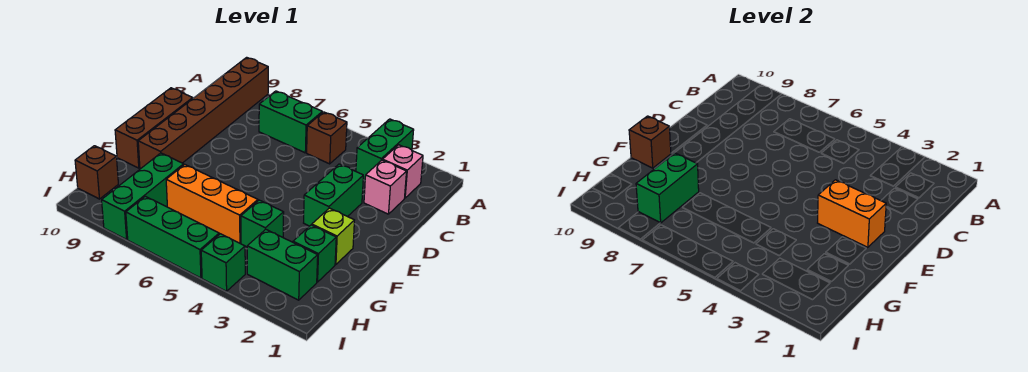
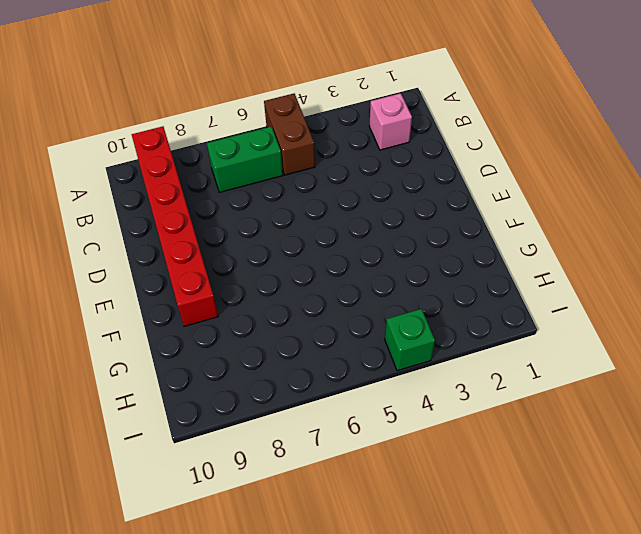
brown 1x2 brick [264,94,315,175] -> brown 1x1 brick [307,112,347,164]
red 1x6 brick [132,126,218,326] -> brown 1x6 brick [138,57,268,169]
none -> green 1x2 brick [356,119,414,180]
none -> pink 1x1 brick [364,160,407,214]
none -> green 1x2 brick [304,164,363,226]

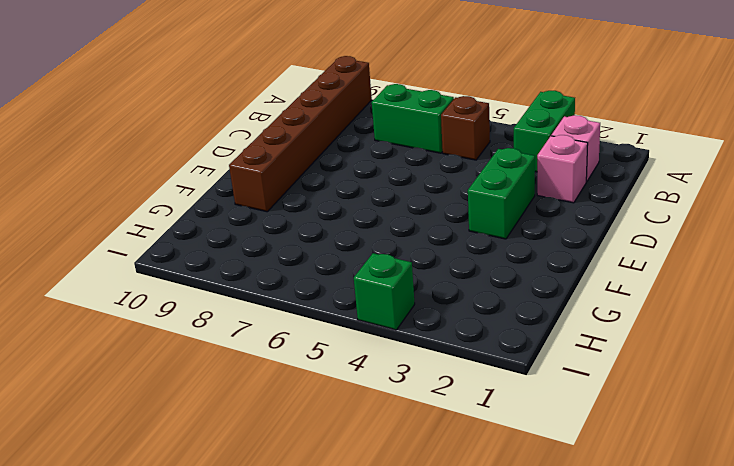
none -> brown 1x3 brick [115,88,193,168]
none -> lime 1x1 brick [312,208,354,264]
none -> green 1x1 brick [293,225,336,282]

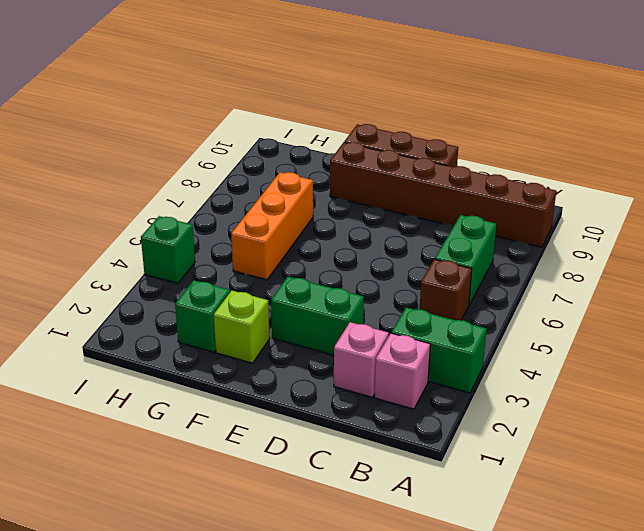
none -> green 1x1 brick [241,200,284,247]
none -> green 1x3 brick [102,153,184,240]
none -> green 1x2 brick [247,229,318,300]

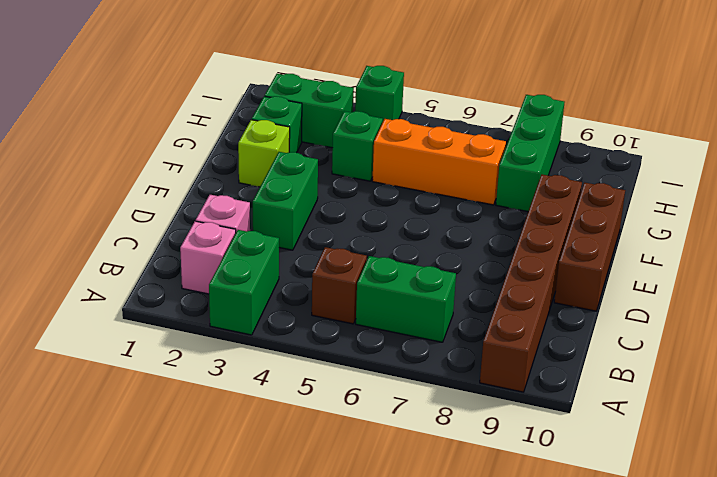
none -> brown 1x1 brick [75,146,118,199]
none -> green 1x3 brick [126,196,219,278]
none -> orange 1x2 brick [818,180,886,247]

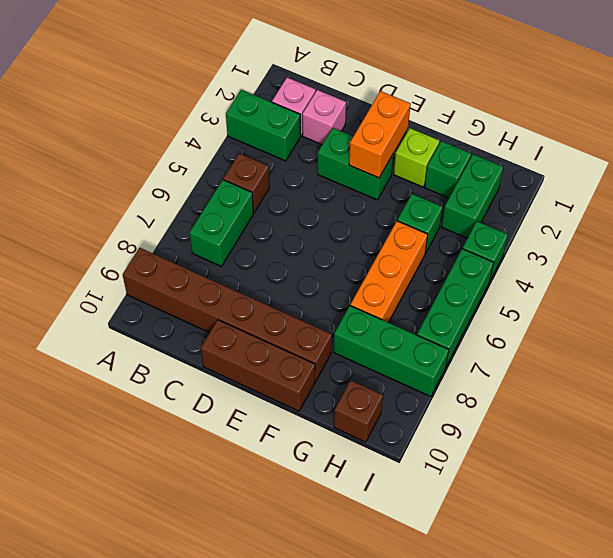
none -> brown 1x1 brick [629,116,671,168]
none -> green 1x2 brick [636,153,699,223]

